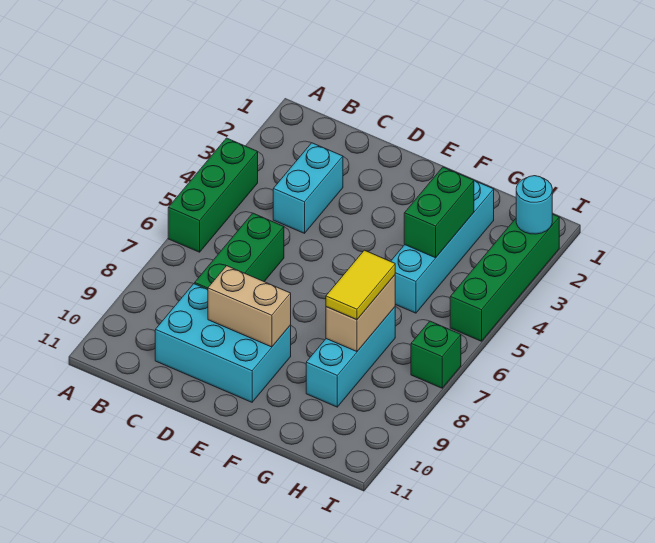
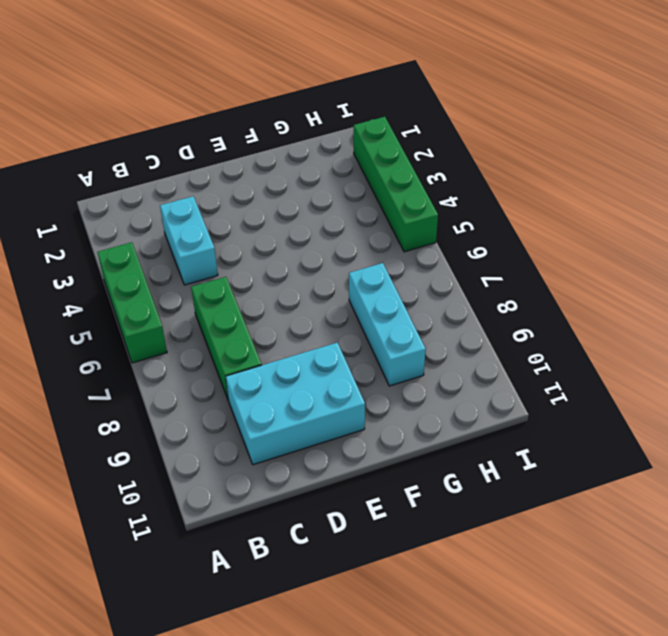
none -> cyan 1x4 brick [391,181,494,313]
none -> green 1x1 brick [411,321,461,388]
none -> tan 1x2 brick [208,266,291,347]

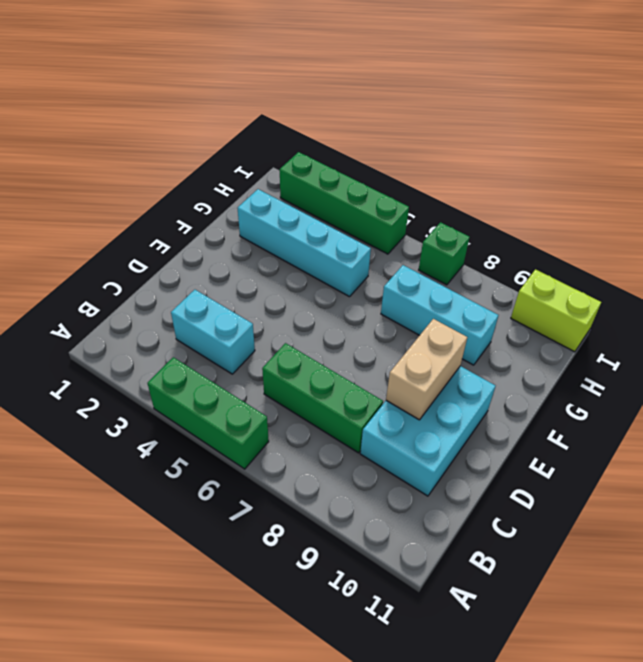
lime 1x2 brick [511,269,601,352] -> none
none -> green 1x2 brick [404,167,474,258]
none -> tan 1x2 brick [326,275,395,352]
none -> cyan 1x1 round brick [516,176,552,234]

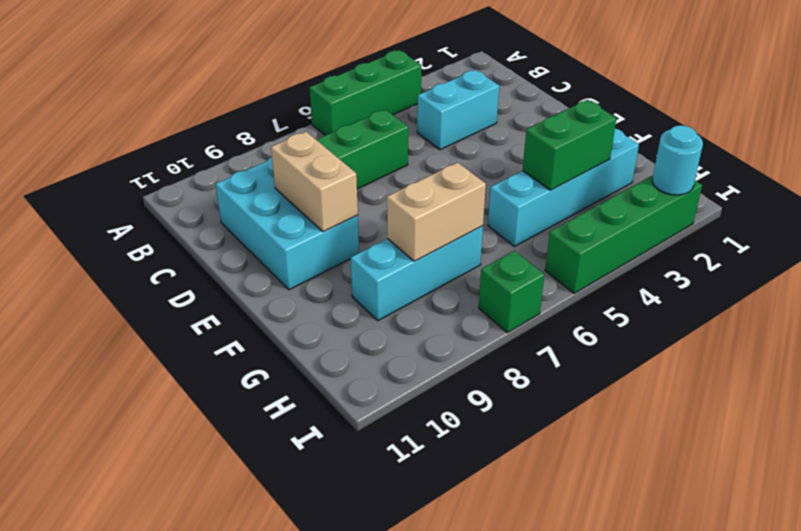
none -> yellow 1x2 tile [326,250,395,320]

